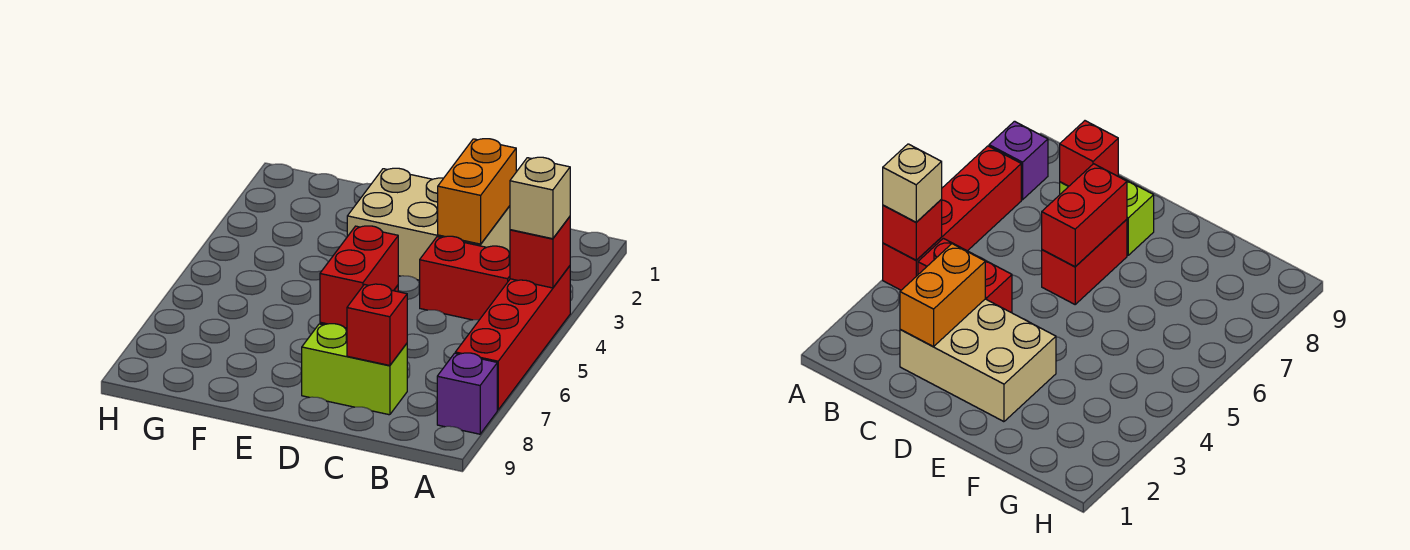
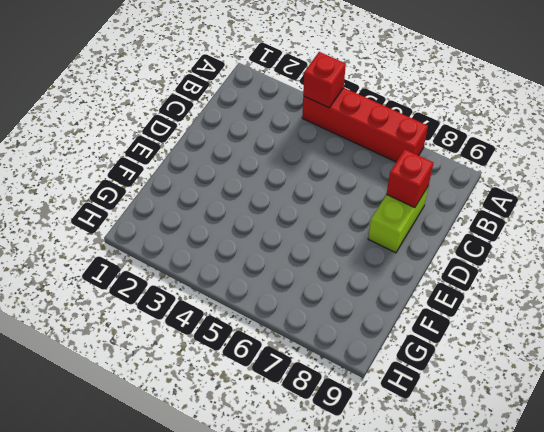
none -> purple 1x1 brick [437,353,497,434]
none -> red 1x2 brick [420,236,510,320]

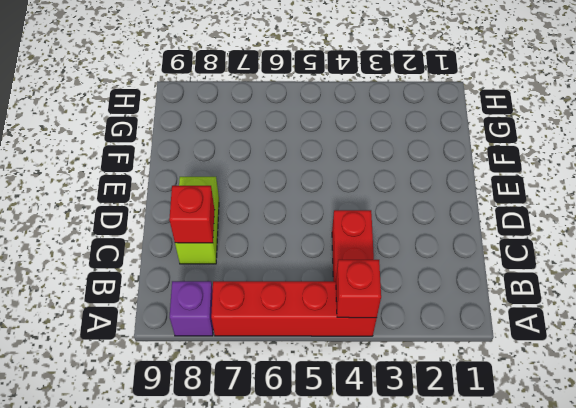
none -> tan 2x3 brick [347,168,510,280]
none -> red 1x2 brick [1042,219,1127,304]

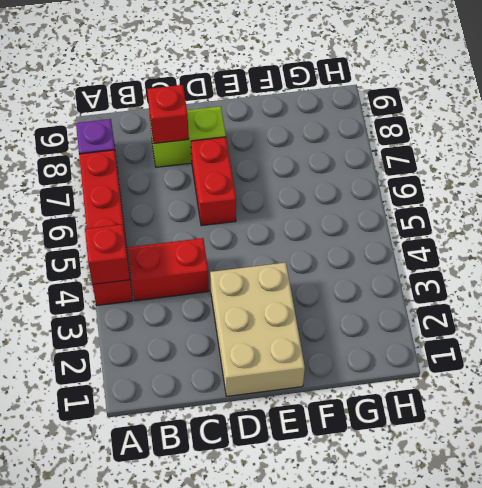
tan 2x3 brick [210,263,305,396] -> tan 2x3 brick turned to [347,168,510,280]
none -> orange 1x2 brick [438,139,516,244]
none -> red 1x2 brick [320,226,398,328]

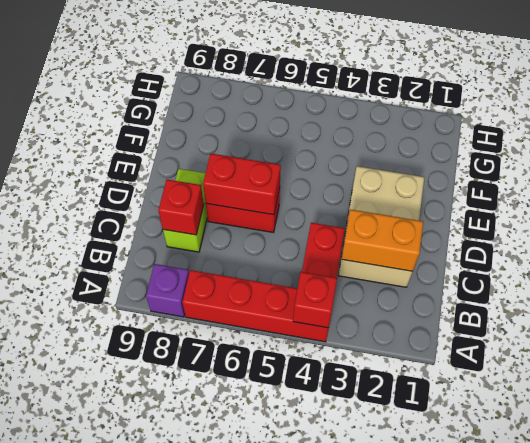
none -> tan 1x1 brick [510,157,570,239]

